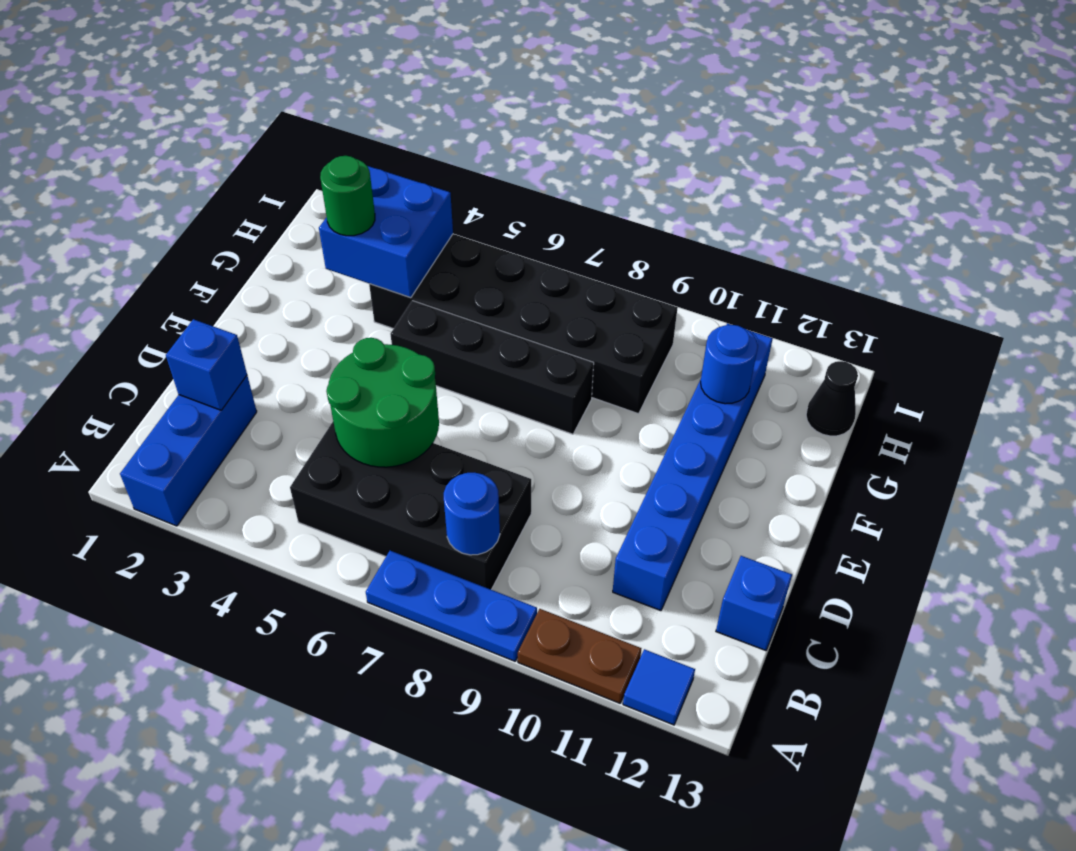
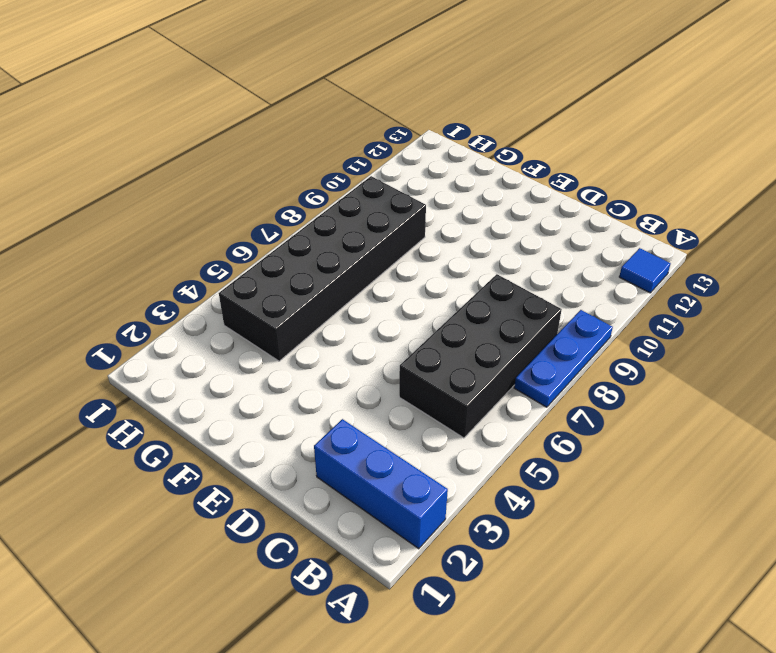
none -> brown 1x2 plate [518,609,641,703]
none -> blue 1x6 brick [613,323,773,611]
none -> blue 1x1 brick [716,556,792,651]

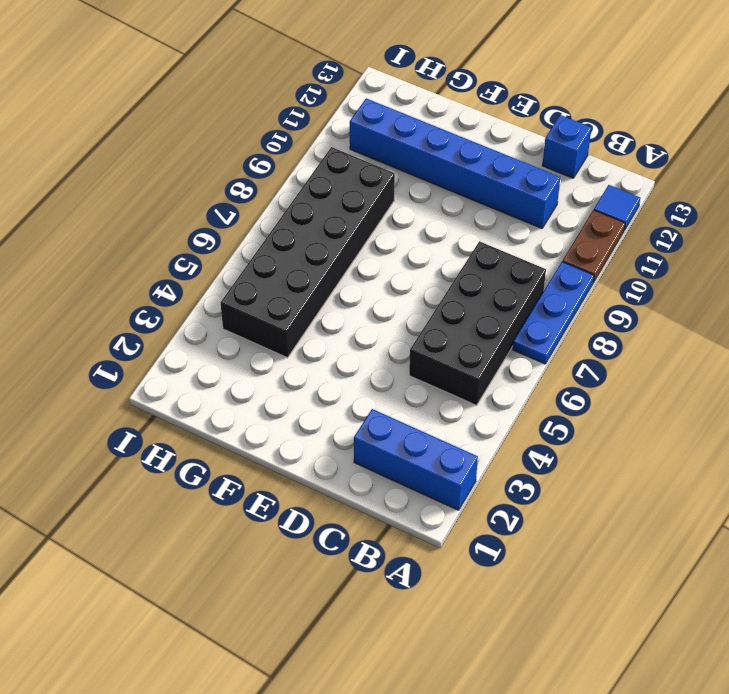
none -> black 1x4 brick [390,301,594,434]
none -> black 1x1 cone [806,361,858,436]
none -> blue 1x1 round brick [444,473,500,555]

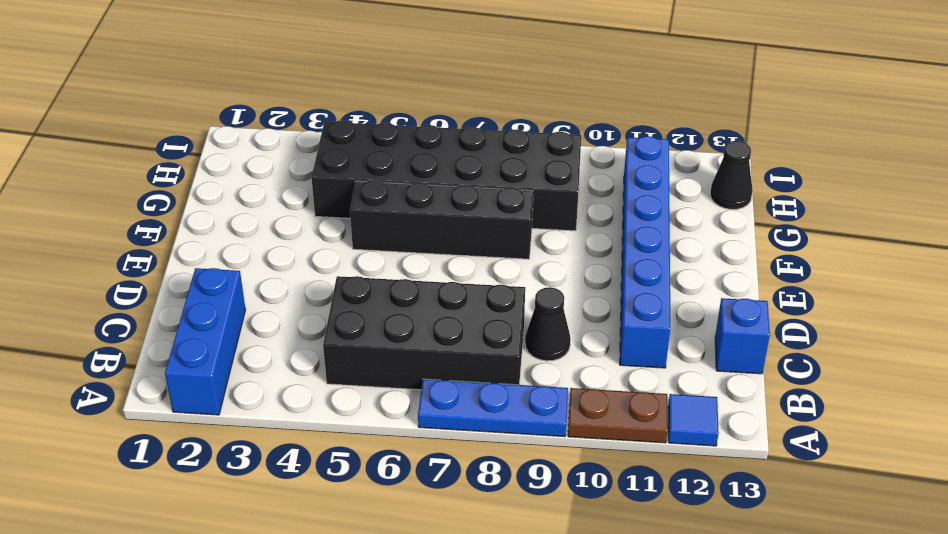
black 1x1 cone [525,287,571,361] -> none
none -> blue 1x1 round brick [444,473,500,555]
none -> blue 1x1 brick [166,319,247,410]
none -> green 2x2 round brick [326,338,439,467]

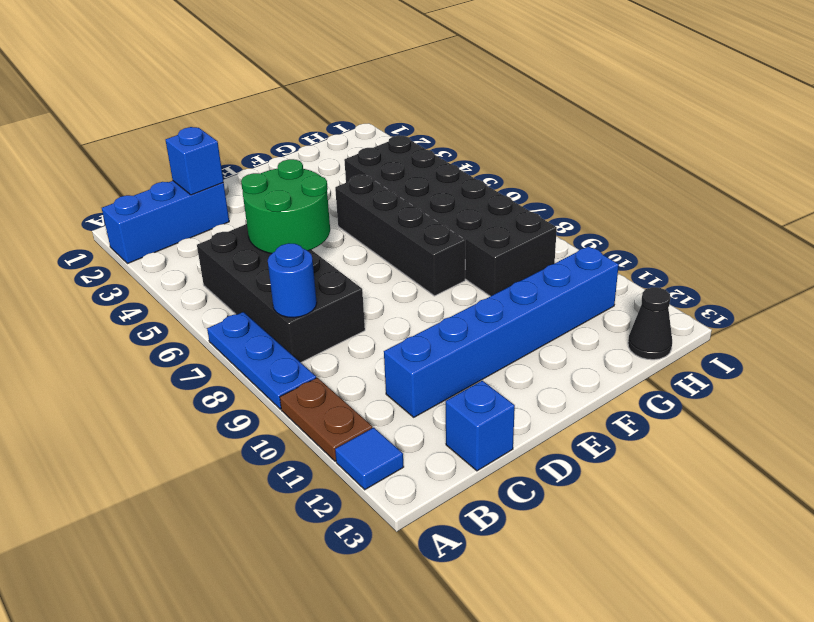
none -> blue 2x2 brick [319,166,453,298]
none -> blue 1x1 round brick [701,325,758,404]
none -> green 1x1 round brick [320,156,375,236]

